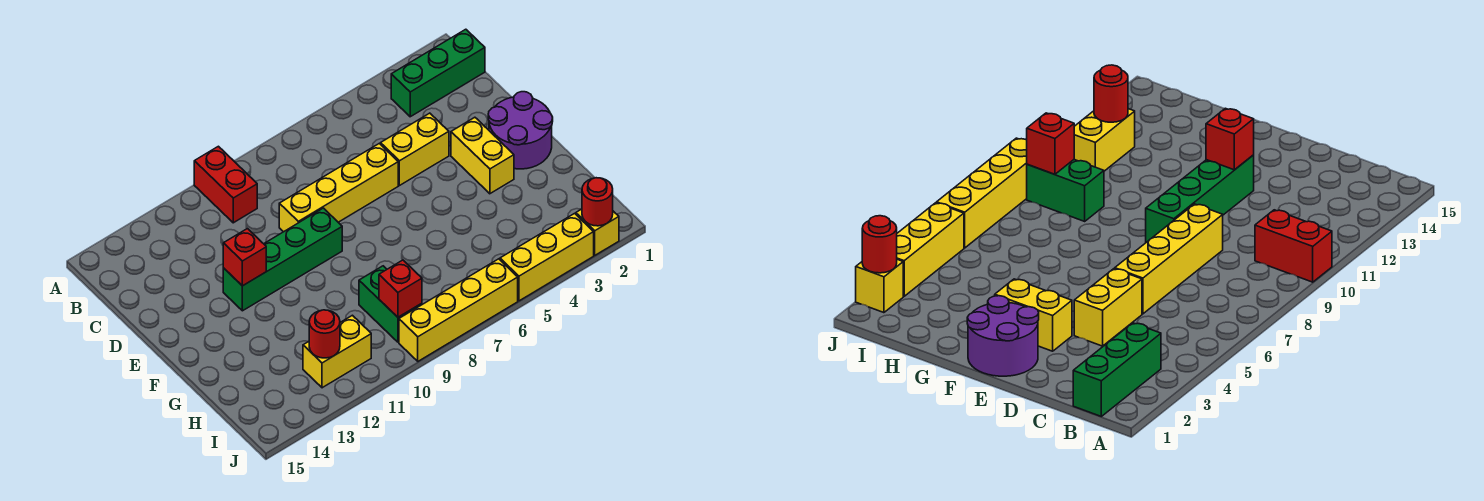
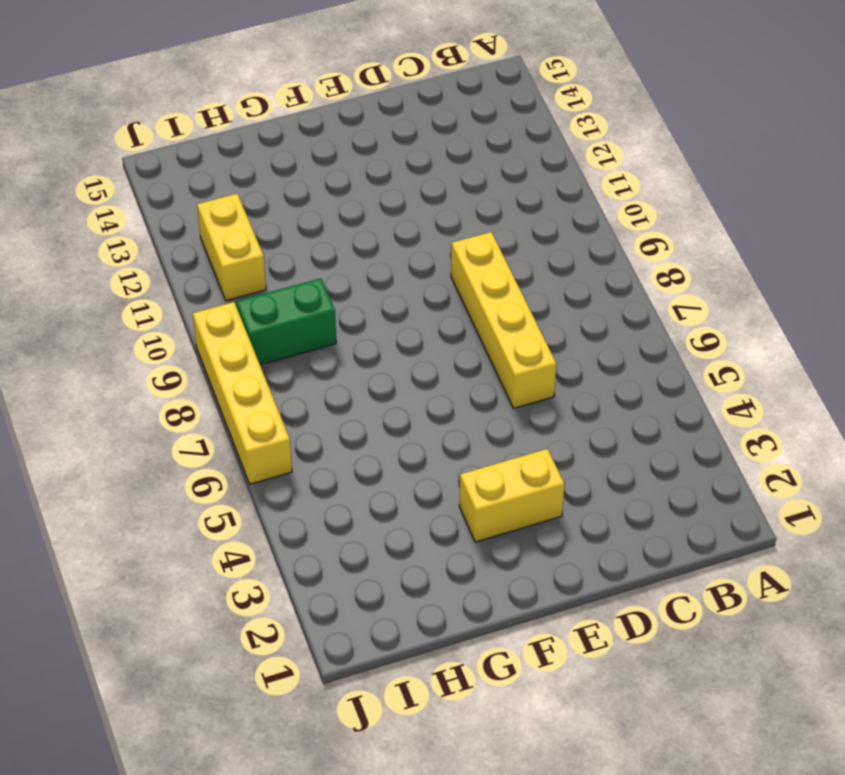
none -> red 1x2 brick [194,146,257,223]
none -> green 1x3 brick [391,29,485,117]
none -> yellow 1x2 brick [381,113,449,186]

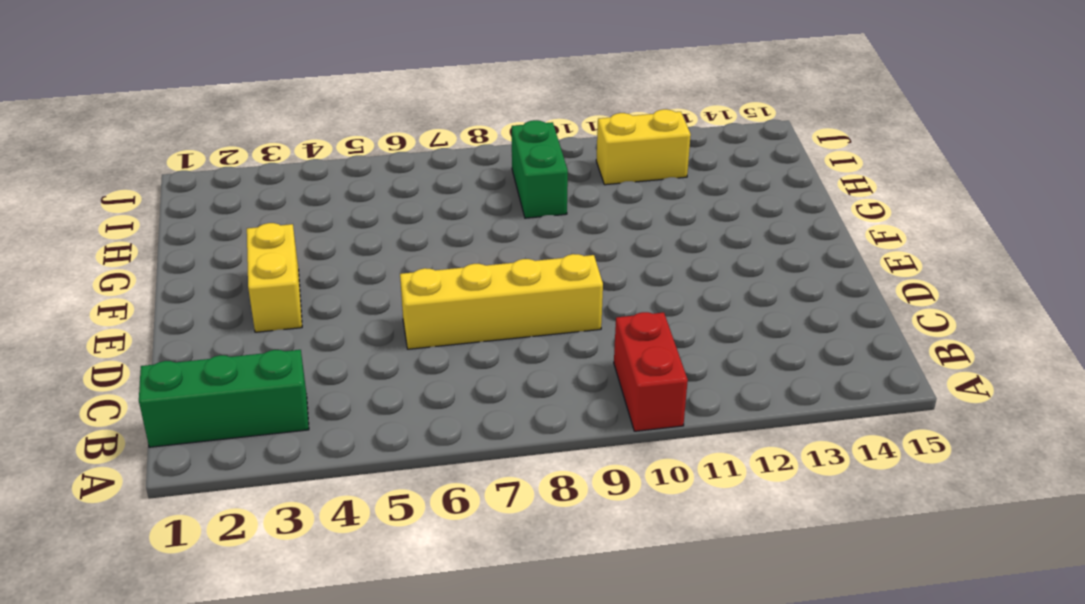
none -> yellow 1x2 brick [381,113,449,186]
none -> purple 2x2 round brick [488,92,553,169]
none -> green 1x4 brick [223,208,342,311]

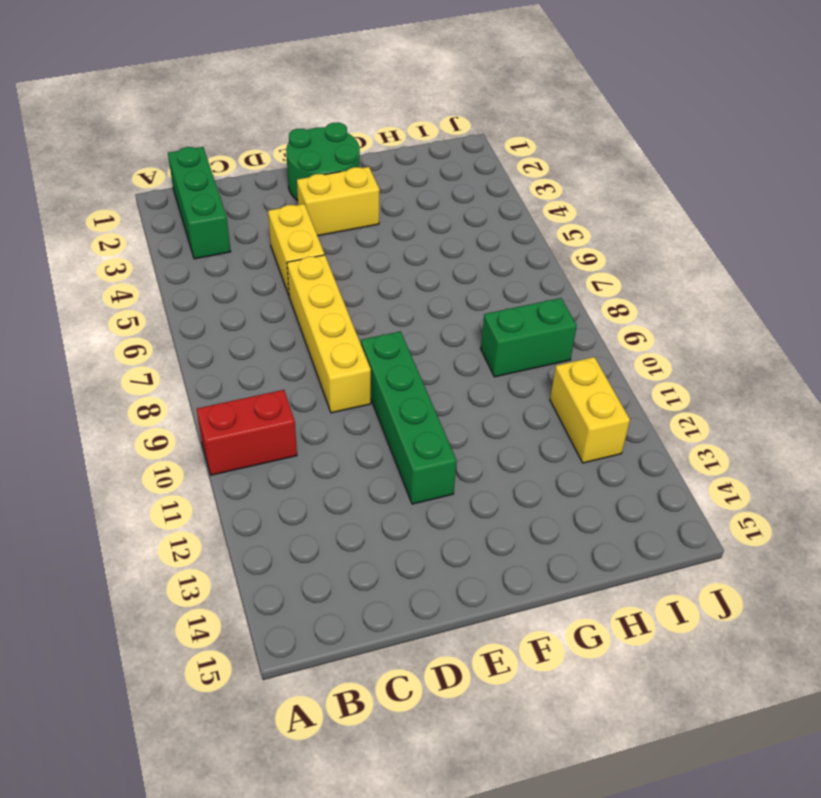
green 2x2 round brick [286,122,360,201] -> purple 2x2 round brick [488,92,553,169]
none -> yellow 1x1 brick [576,209,619,255]
none -> yellow 1x3 brick [500,213,594,301]
none -> yellow 1x4 brick [399,259,518,361]

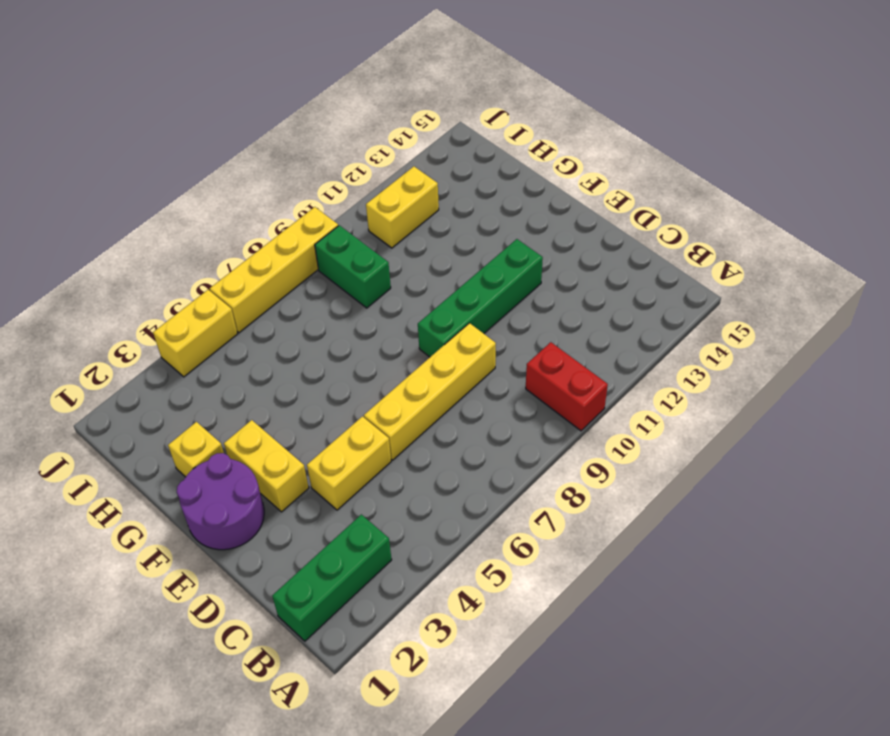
yellow 1x1 brick [168,422,224,477] -> yellow 1x1 brick moved to [576,209,619,255]
yellow 1x2 brick [153,290,238,377] -> yellow 1x3 brick [500,213,594,301]
none -> red 1x1 brick [223,229,266,286]
none -> red 1x1 brick [379,260,422,317]
none -> red 1x1 round brick [309,310,340,358]

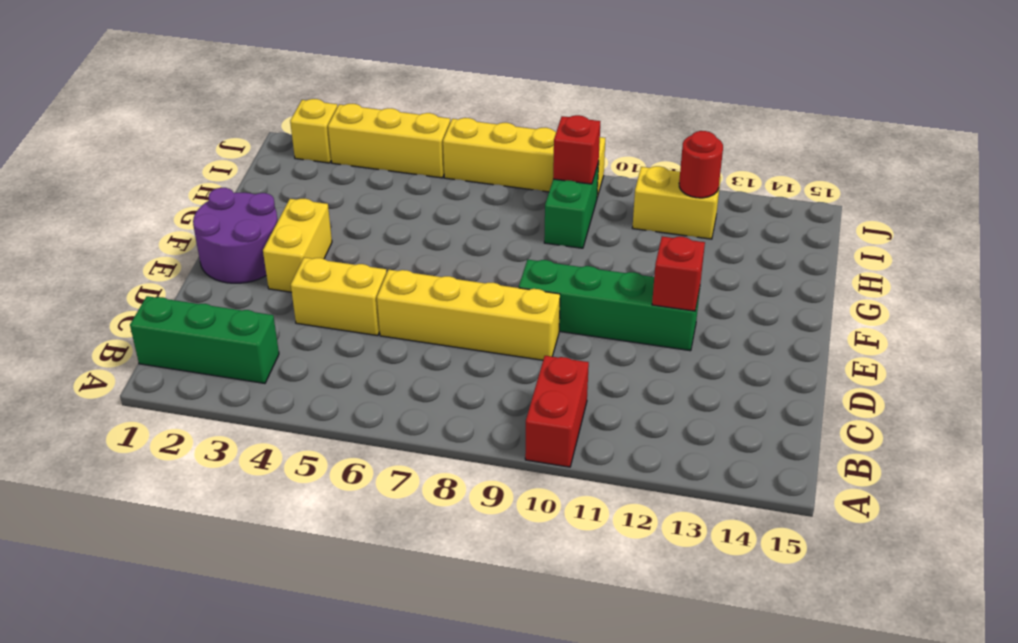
none -> red 1x1 round brick [582,178,613,226]

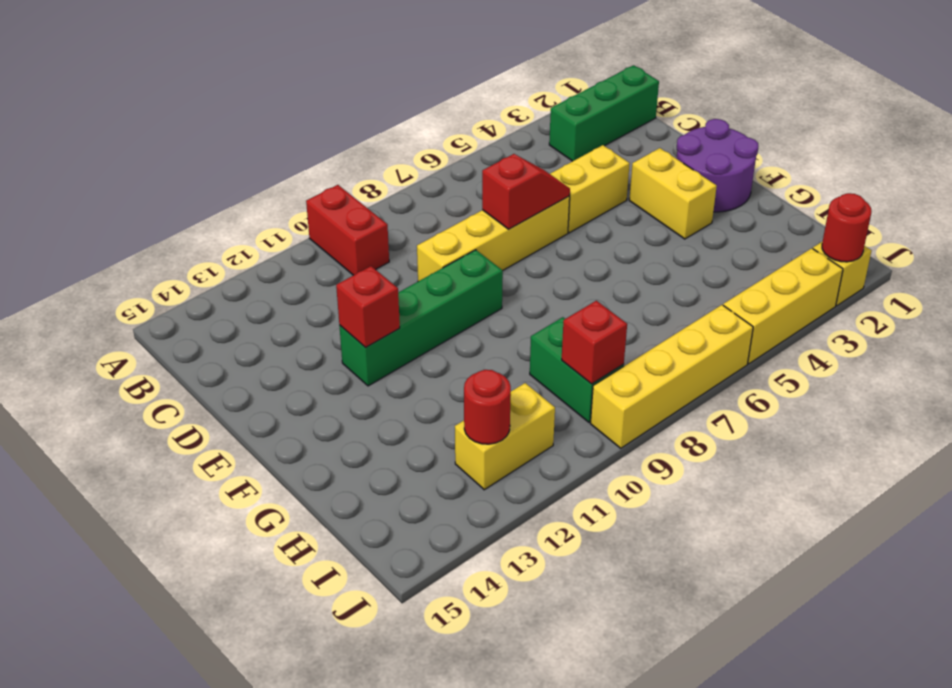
red 1x2 slope [482,154,570,229] -> none

